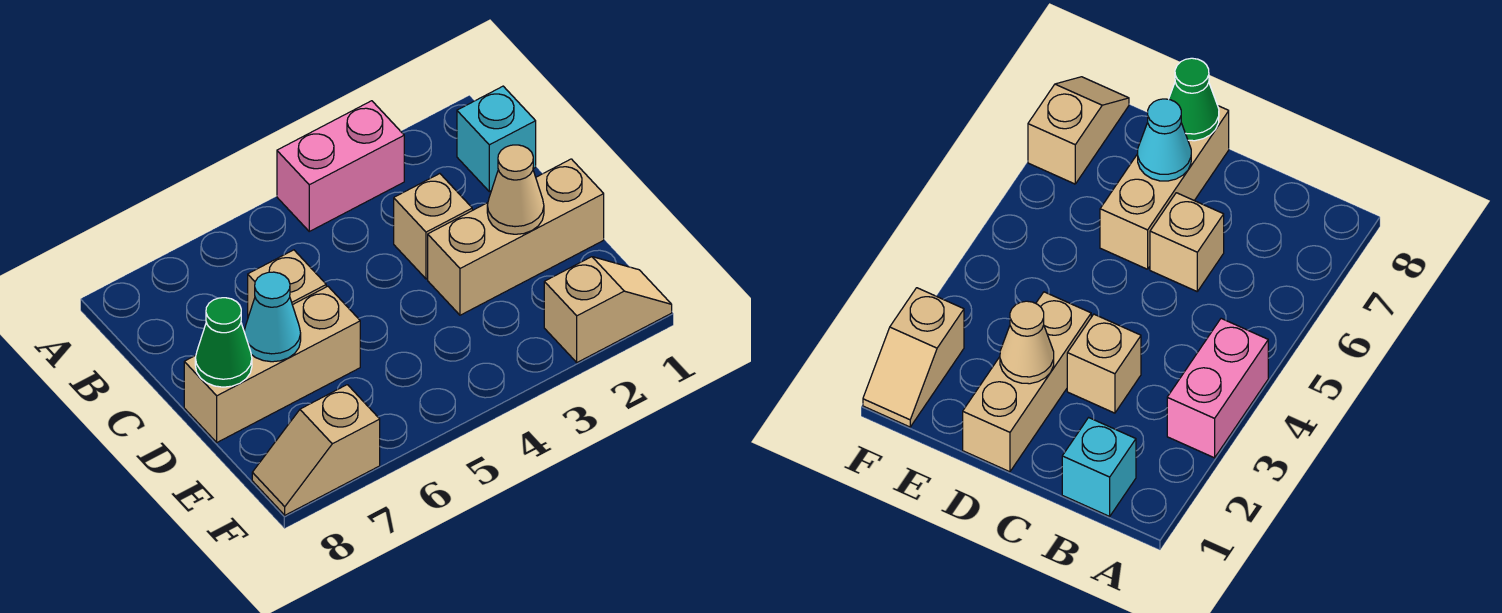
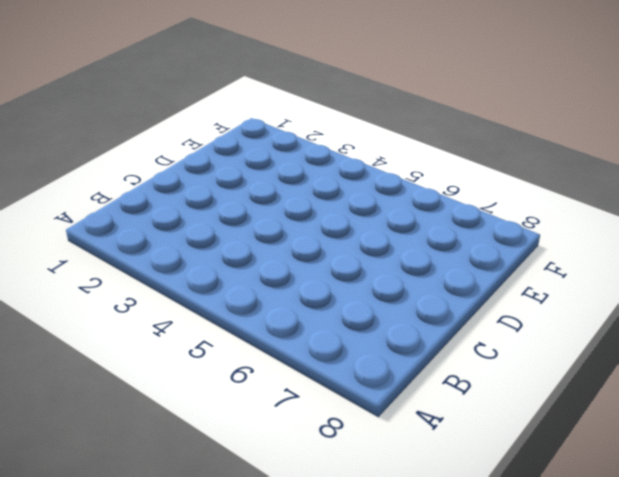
none -> pink 1x2 brick [277,101,404,231]
none -> cyan 1x1 brick [457,86,536,192]

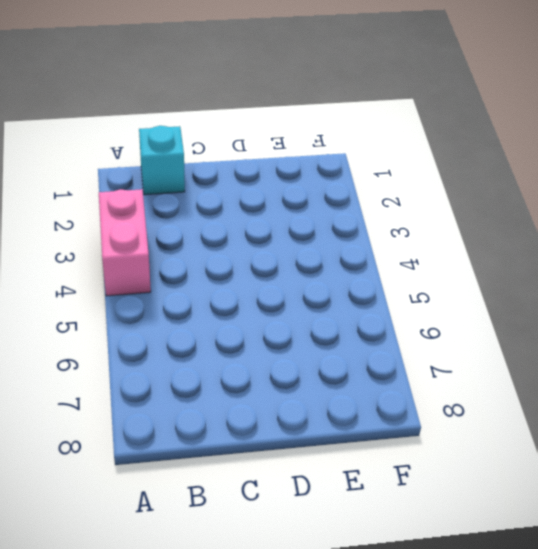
none -> tan 1x1 brick [394,174,472,279]
none -> tan 1x1 brick [248,250,326,317]

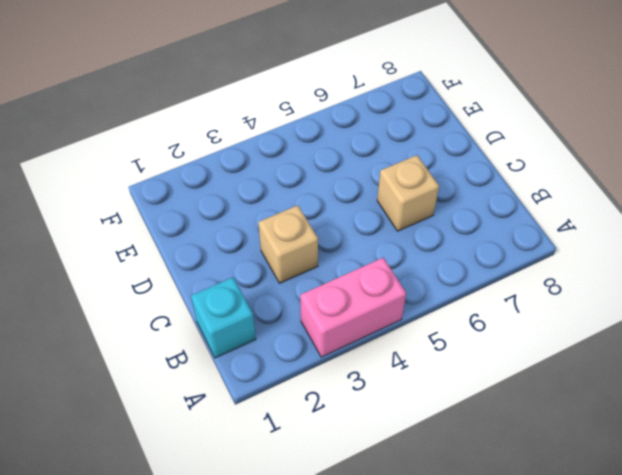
none -> tan 1x3 brick [428,159,604,315]
none -> tan 1x3 brick [184,286,360,442]

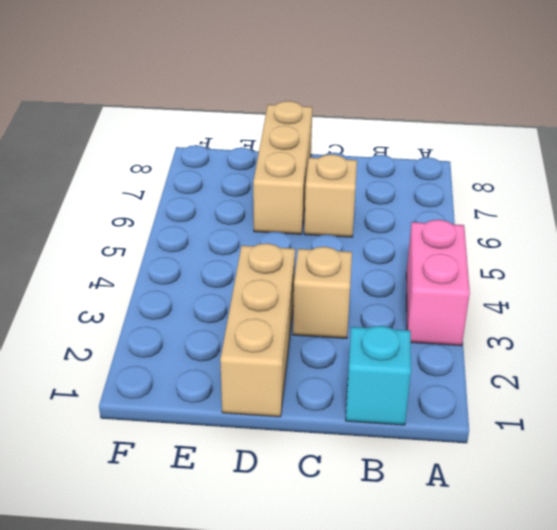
none -> tan 1x2 slope [544,257,672,362]
none -> tan 1x2 slope [252,385,380,515]

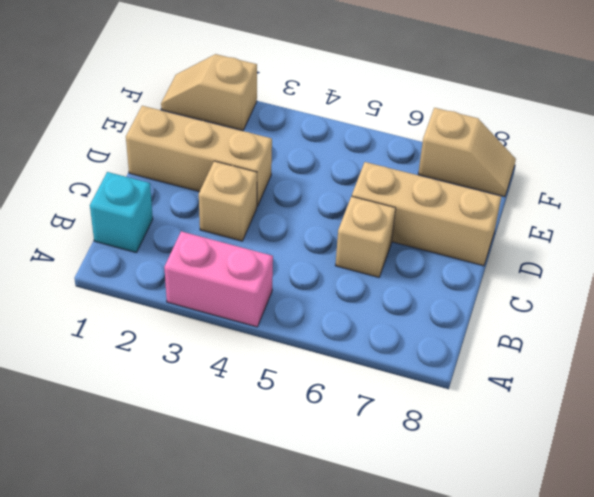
none -> tan 1x1 cone [487,145,544,234]
none -> cyan 1x1 cone [244,272,301,362]

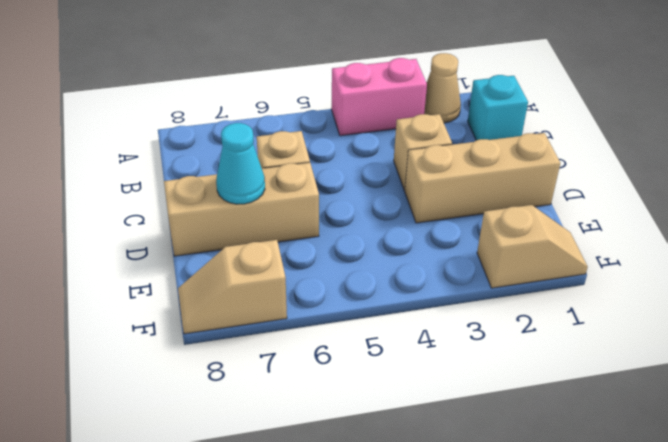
tan 1x1 cone [424,53,461,123] -> tan 1x1 cone moved to [487,145,544,234]
none -> green 1x1 cone [195,298,252,387]

